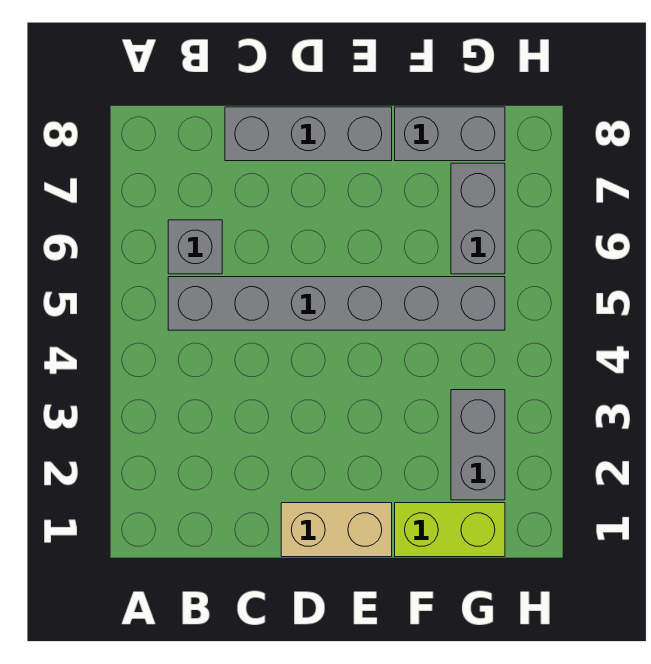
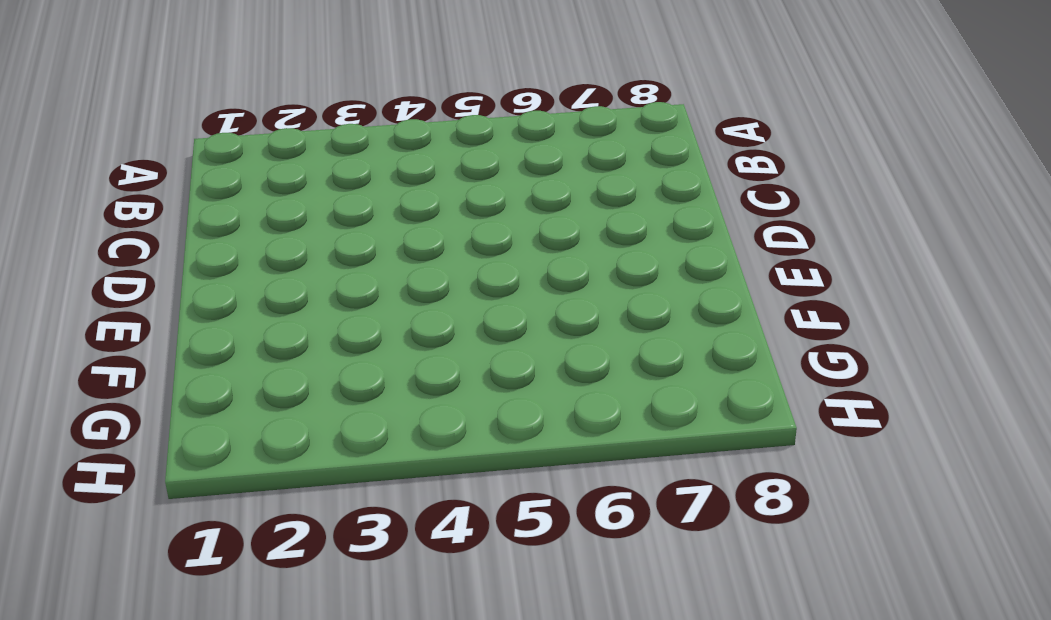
none -> grey 1x6 brick [168,277,505,330]
none -> grey 1x1 brick [168,220,222,274]

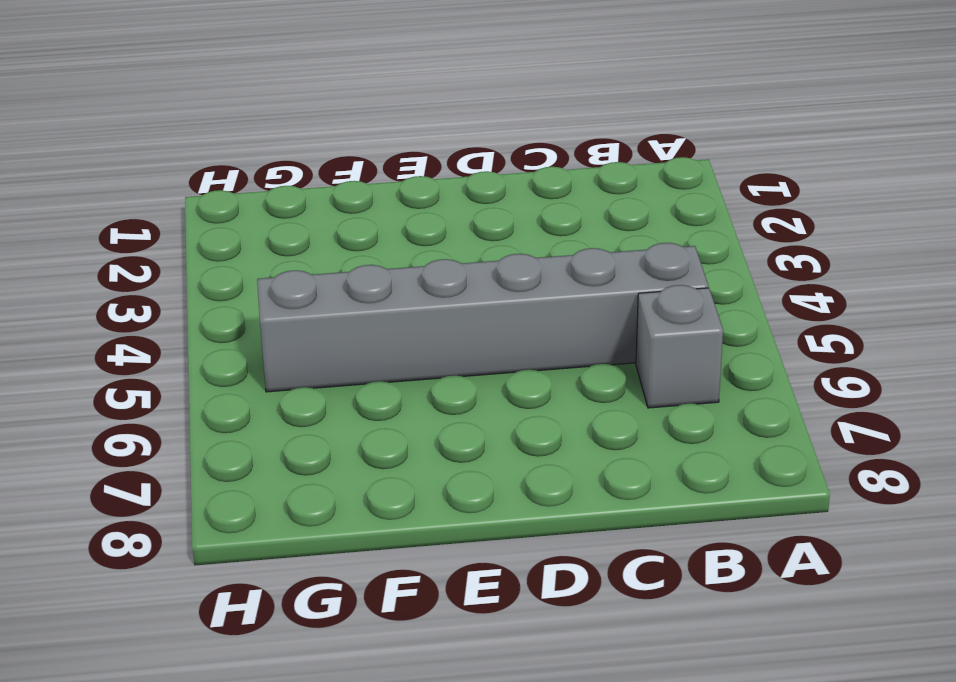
none -> grey 1x3 brick [225,107,392,161]
none -> tan 1x2 brick [281,503,392,557]

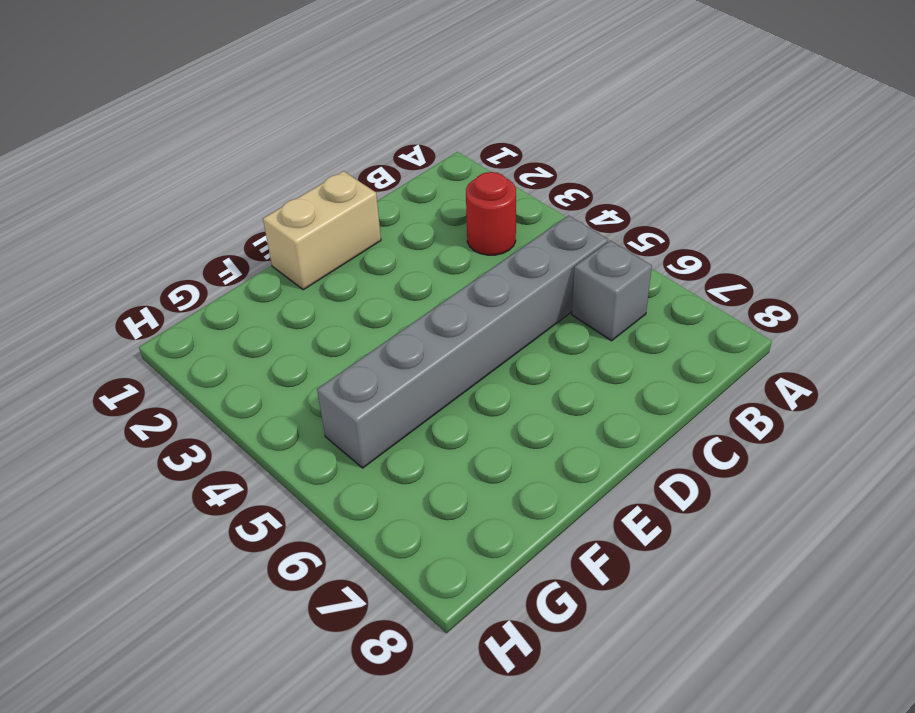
red 1x1 round brick [466,172,516,255] -> none
none -> grey 1x3 brick [225,107,392,161]
none -> lime 1x2 brick [395,503,505,557]

